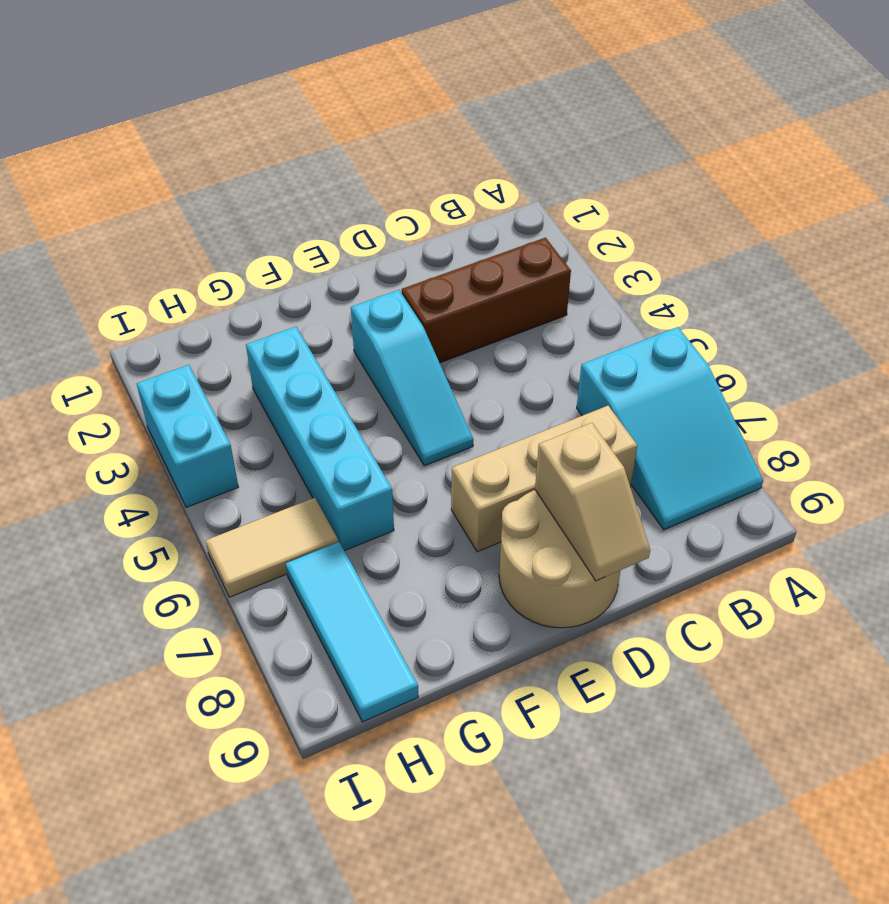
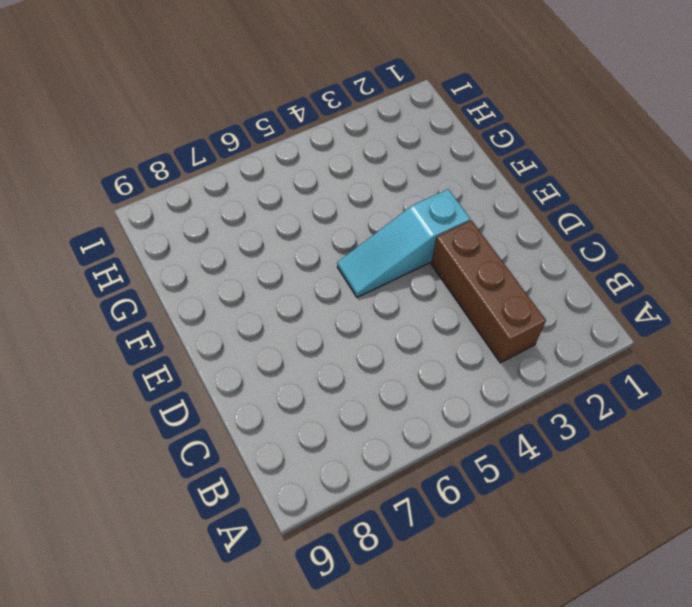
none -> cyan 2x3 slope [577,327,763,530]
none -> tan 1x3 brick [451,406,637,552]

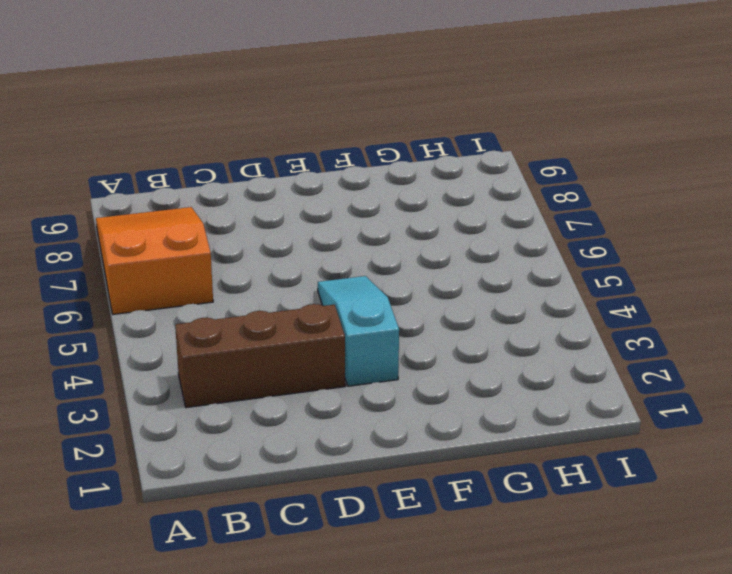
orange 2x3 slope [96,207,213,314] -> cyan 2x3 slope [577,327,763,530]
none -> tan 1x3 brick [451,406,637,552]
none -> tan 2x2 round brick [499,490,621,628]

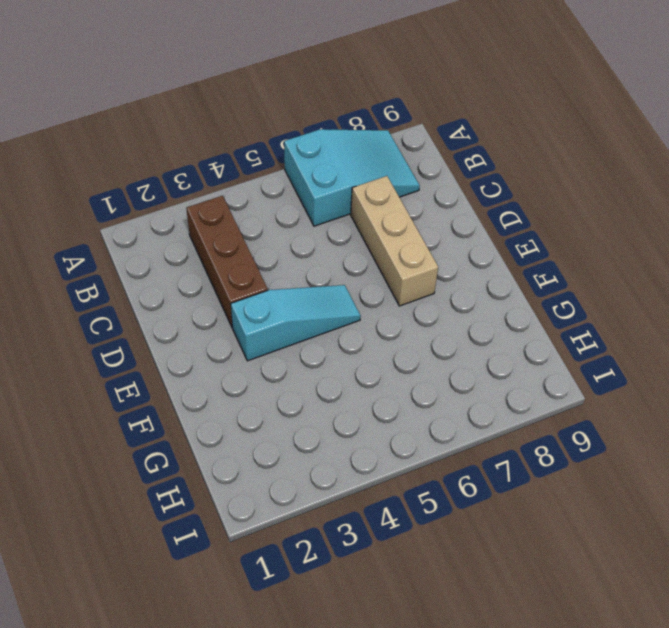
none -> tan 2x2 round brick [499,490,621,628]
none -> cyan 1x4 brick [246,327,394,551]

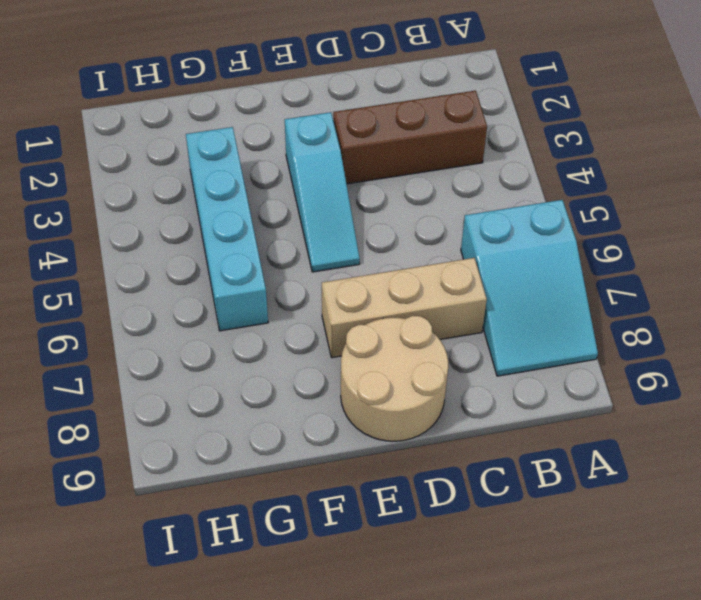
none -> tan 1x2 tile [206,498,338,597]
none -> cyan 1x3 tile [286,542,418,722]

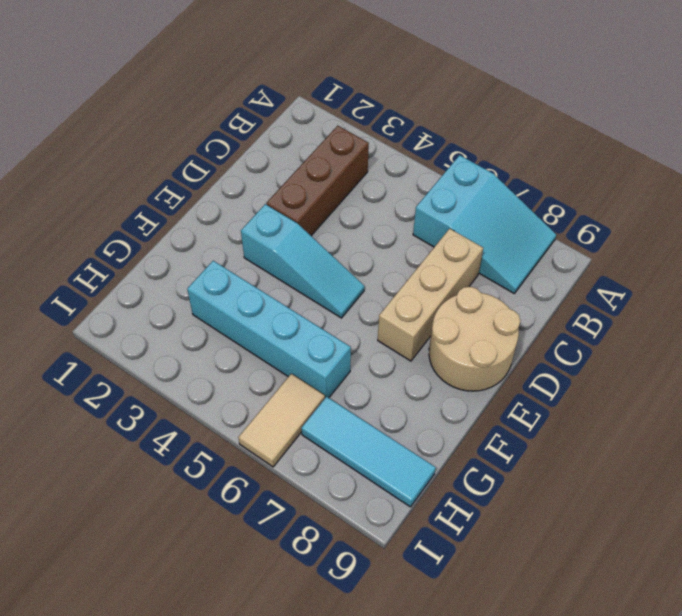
none -> cyan 1x2 brick [137,365,238,507]
none -> tan 1x2 slope [535,423,650,581]

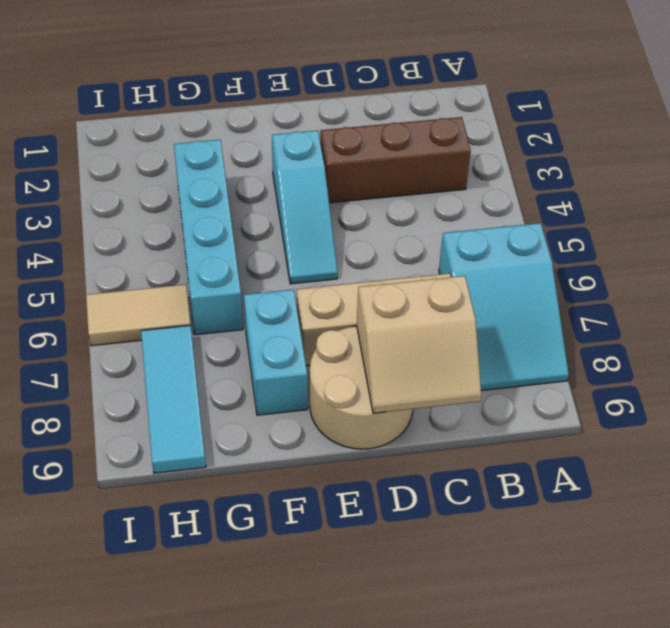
tan 2x2 slope [357,276,481,413] -> tan 1x2 slope [535,423,650,581]
cyan 1x2 brick [244,289,307,415] -> cyan 1x2 brick moved to [137,365,238,507]

